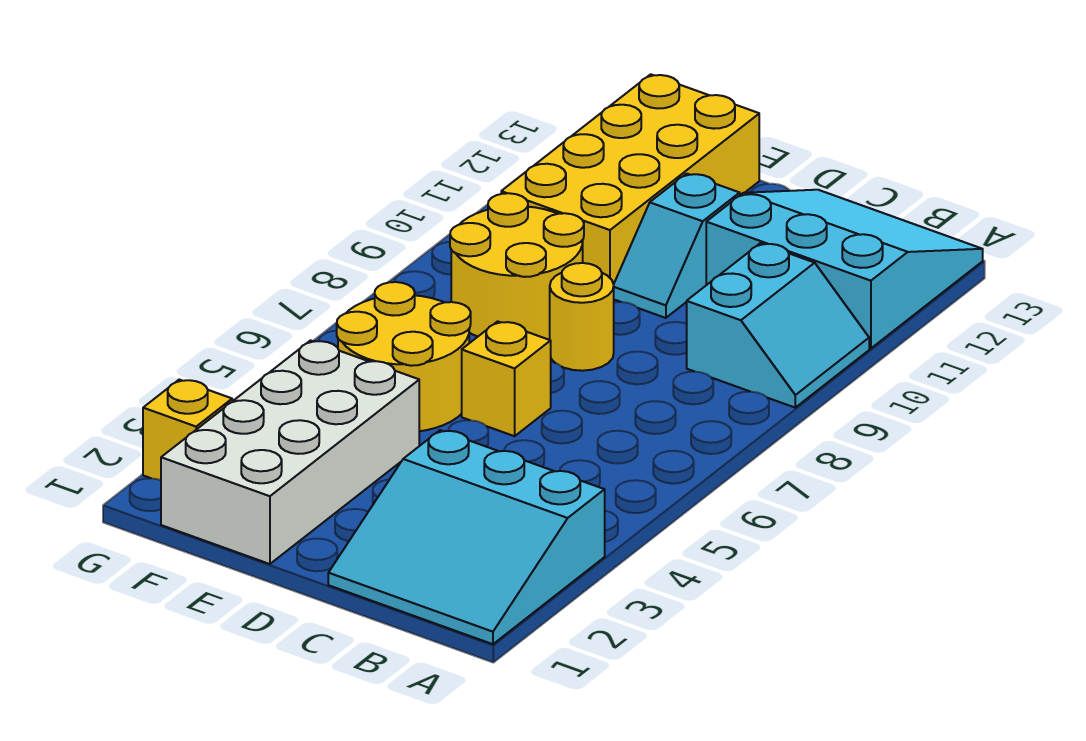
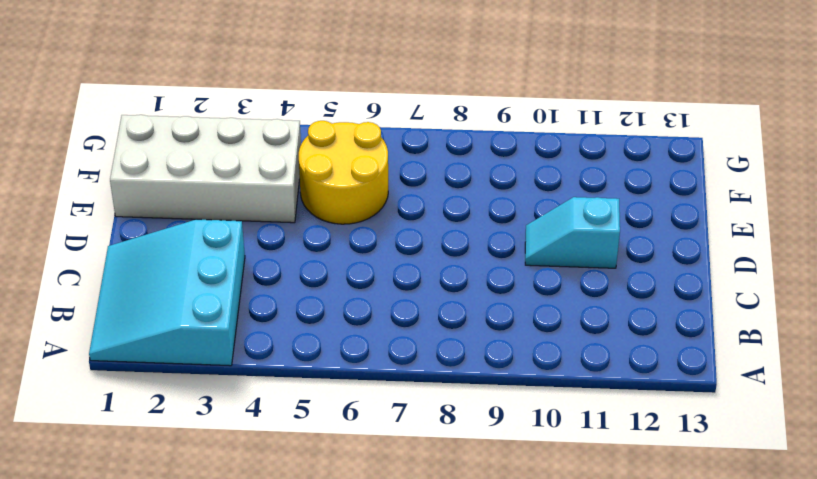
none -> cyan 2x2 slope [687,243,869,407]
none -> cyan 3x3 slope [706,190,983,348]

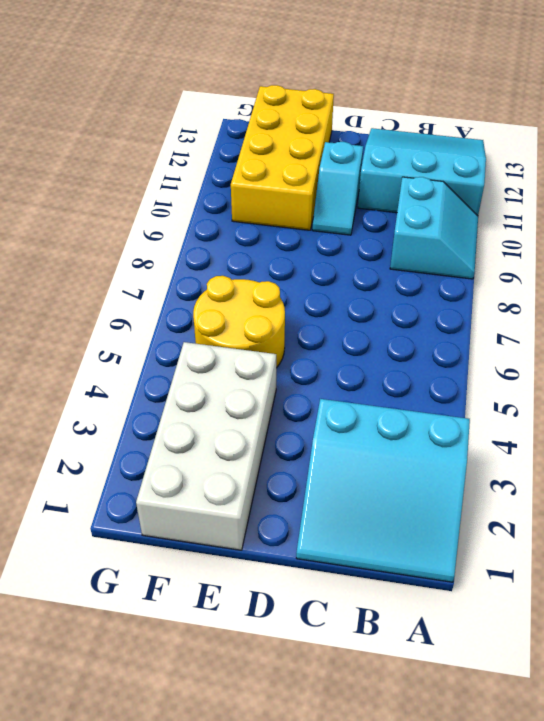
none -> yellow 1x1 brick [462,321,551,436]
none -> yellow 1x1 round brick [550,263,614,371]

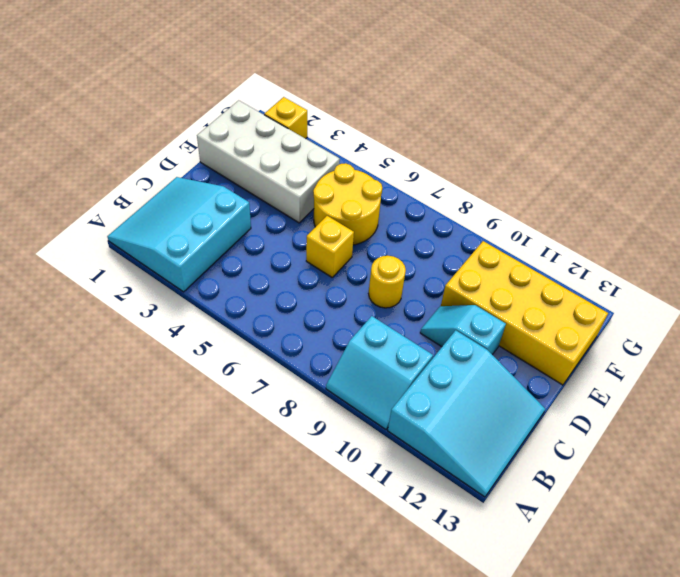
none -> yellow 2x2 round brick [450,193,584,339]

